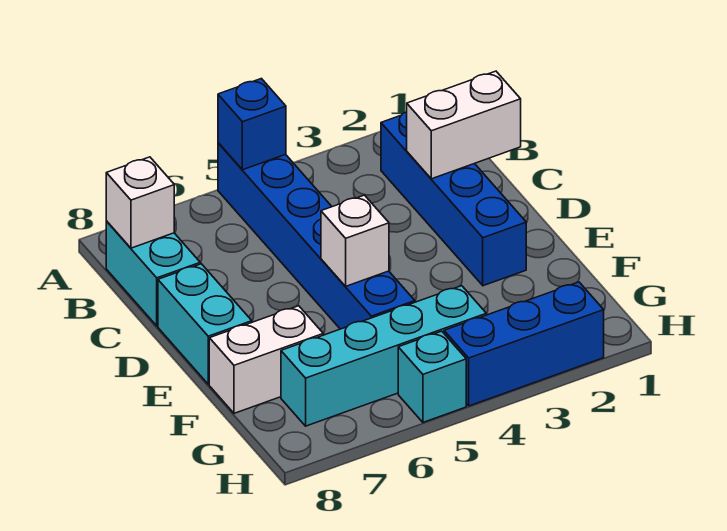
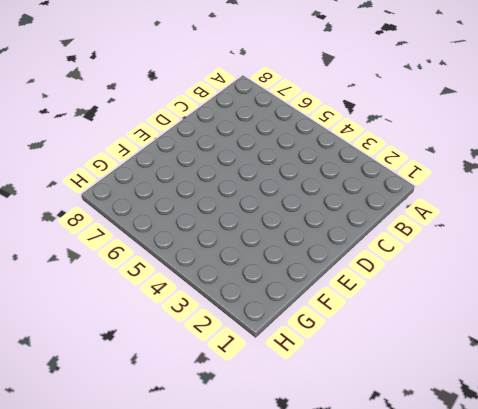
none -> blue 1x6 brick [218,143,415,329]
none -> blue 1x4 brick [381,112,526,286]
none -> cyan 1x2 brick [106,221,200,326]

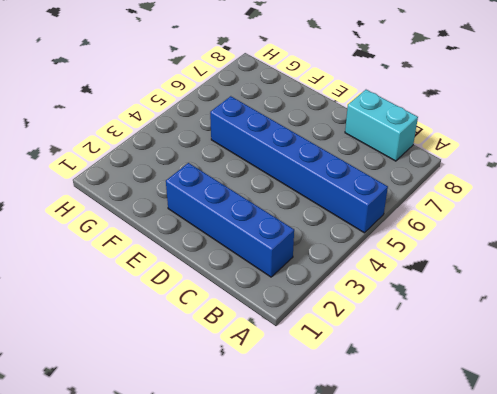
none -> cyan 1x2 brick [158,264,252,384]
none -> white 1x2 brick [209,306,323,413]
none -> cyan 1x4 brick [281,286,486,426]

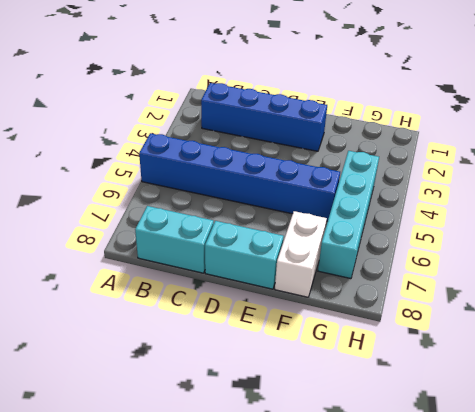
none -> blue 1x3 brick [444,282,604,406]
none -> cyan 1x1 brick [398,331,466,422]
none -> blue 1x1 brick [218,79,286,170]

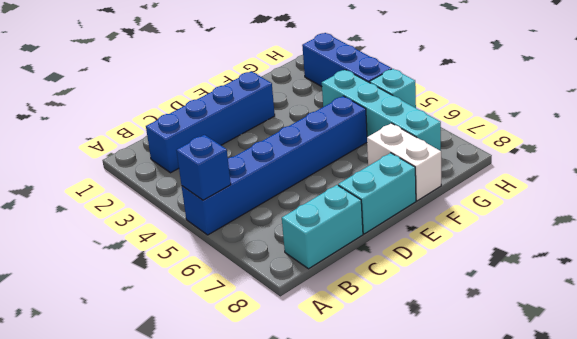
none -> white 1x1 brick [106,157,174,248]
none -> white 1x2 brick [407,71,521,179]
none -> white 1x1 brick [321,195,389,286]

